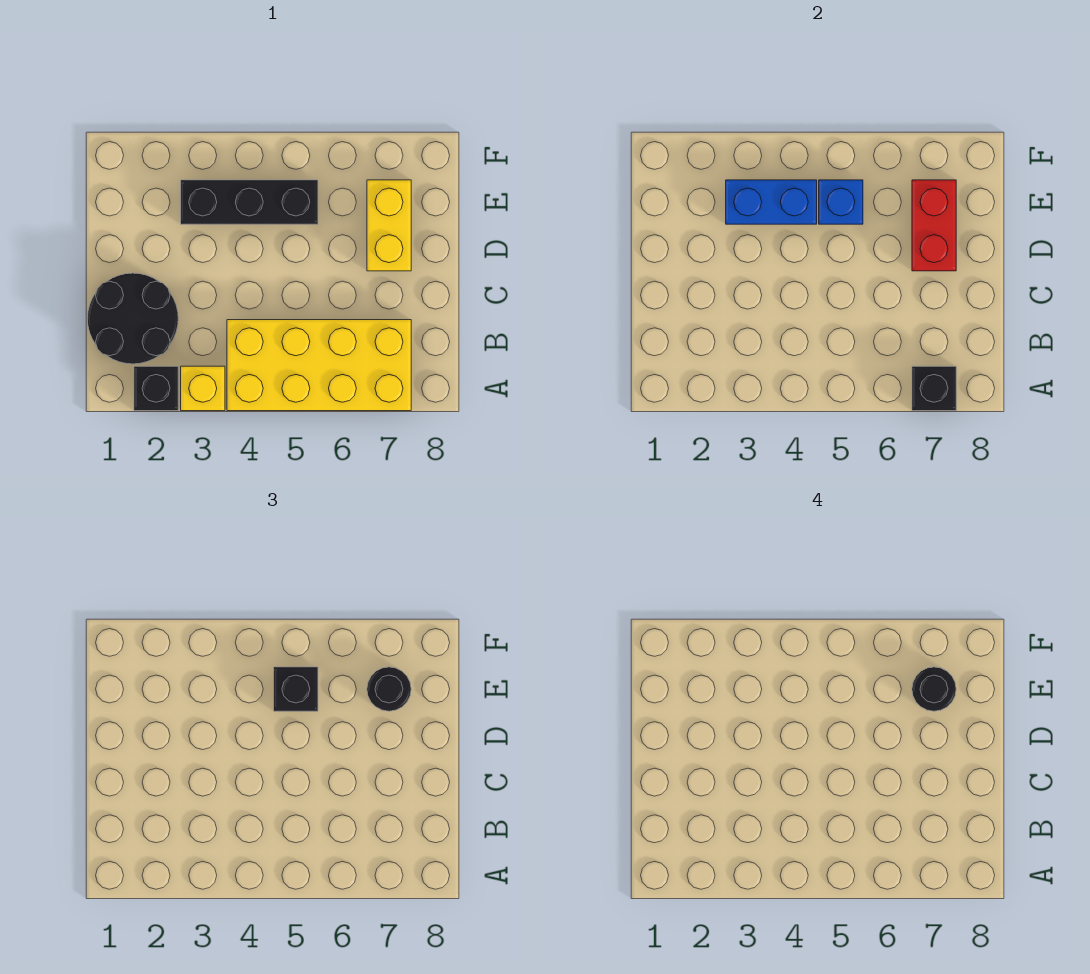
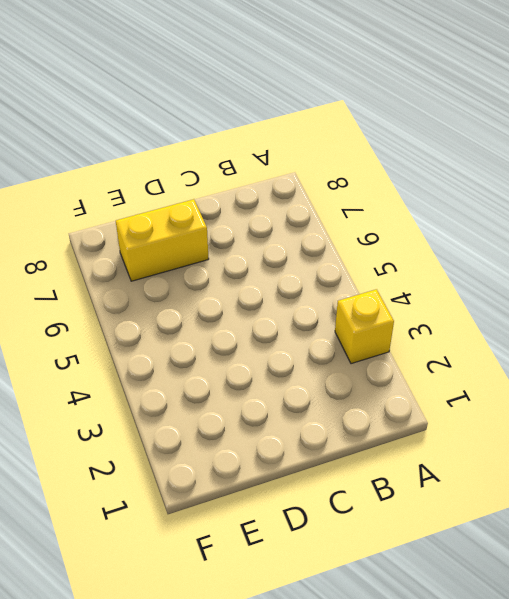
none -> black 1x1 brick [134,366,178,411]
none -> yellow 2x4 brick [227,320,411,411]
none -> black 2x2 round brick [87,273,178,364]

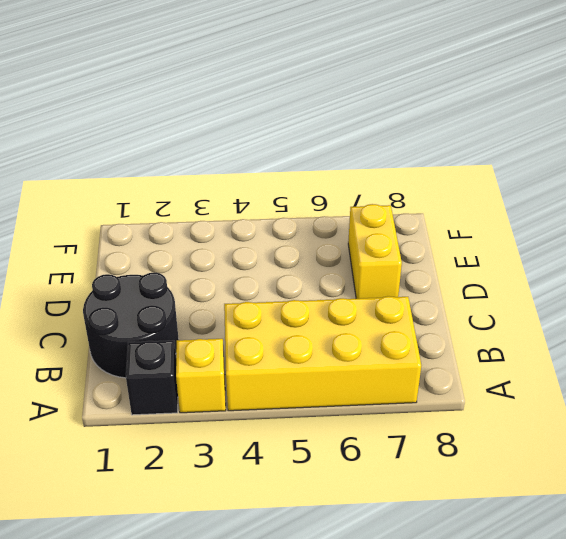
none -> black 1x3 brick [181,180,318,224]
none -> black 1x1 brick [912,366,956,411]
none -> red 1x2 brick [912,180,956,271]

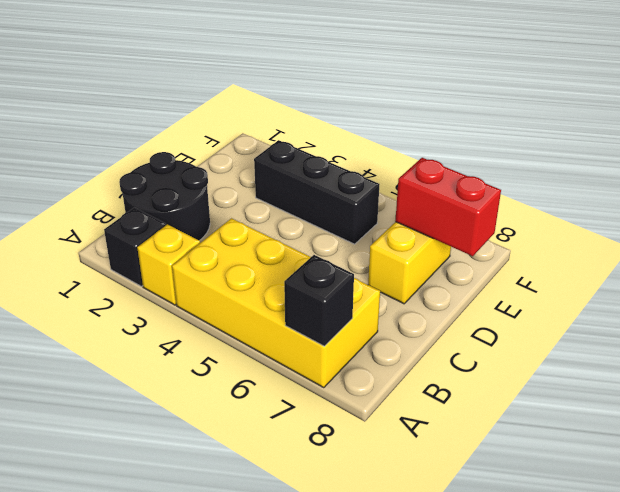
red 1x2 brick [395,158,501,256] -> red 1x2 brick turned to [912,180,956,271]
none -> blue 1x2 brick [726,180,817,224]
none -> blue 1x1 brick [819,180,863,224]
none -> black 1x1 brick [274,667,318,711]

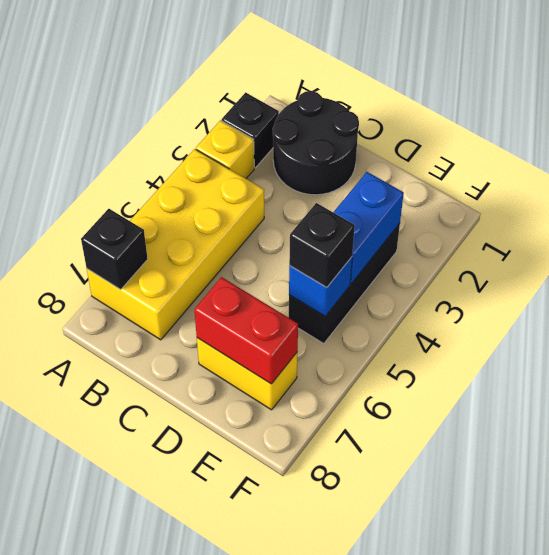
none -> black 1x1 round brick [367,667,411,711]
none -> black 1x1 round brick [912,667,956,711]

